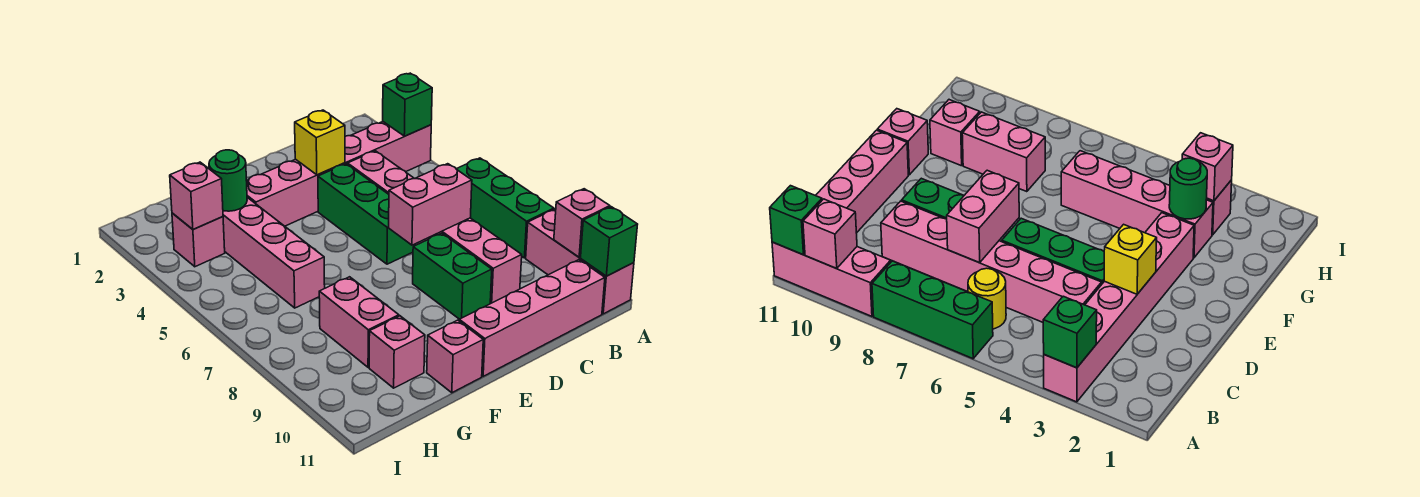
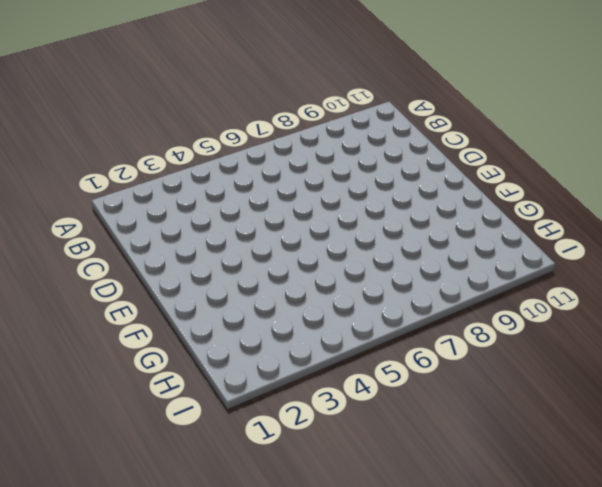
none -> pink 1x6 brick [247,122,431,226]
none -> green 1x3 brick [457,158,554,258]
none -> pink 1x3 brick [526,209,634,314]

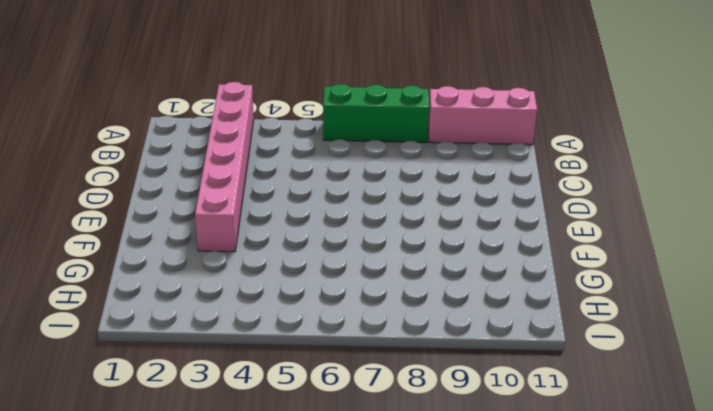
none -> yellow 1x1 round brick [968,268,1006,329]
none -> pink 1x4 brick [459,260,605,376]
none -> pink 1x6 brick [348,151,522,304]

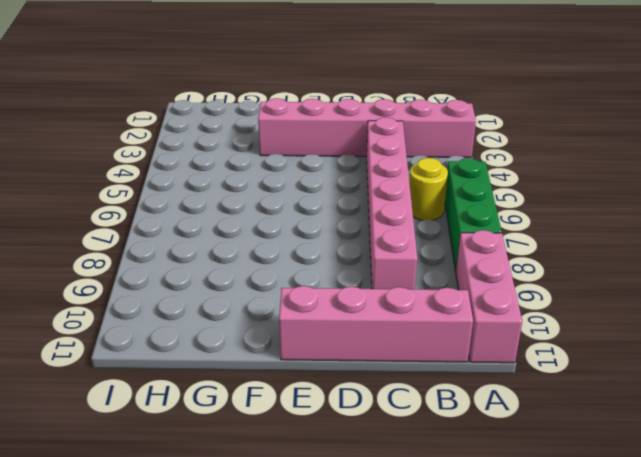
none -> green 1x3 brick [318,164,415,264]
none -> green 1x2 brick [413,233,492,319]
none -> pink 1x1 brick [427,320,483,393]

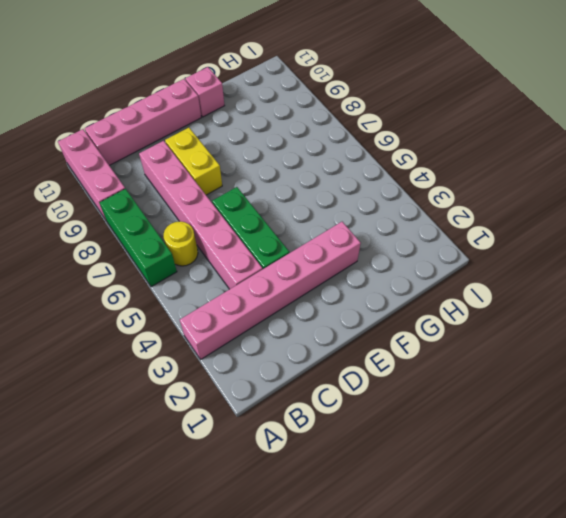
yellow 1x2 brick [165,128,222,195] -> green 1x2 brick [413,233,492,319]
none -> pink 1x4 brick [223,197,325,308]
none -> pink 1x2 brick [319,277,399,367]
none -> pink 1x1 brick [369,316,425,388]

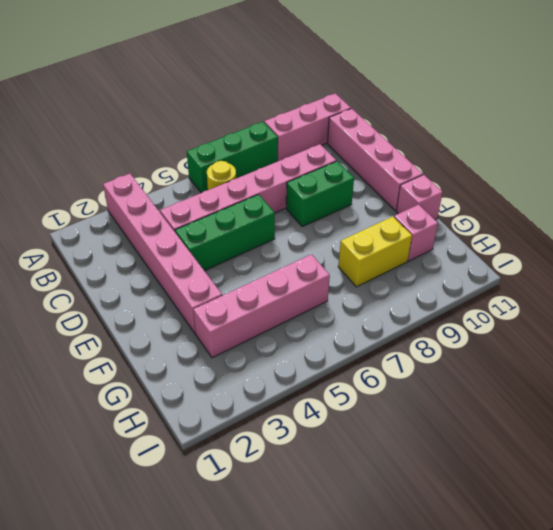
yellow 1x2 brick [338,217,412,287] -> pink 1x2 brick [319,277,399,367]
none -> pink 1x1 brick [172,213,225,267]
none -> green 1x1 brick [383,73,432,136]
none -> pink 1x1 brick [554,189,610,257]

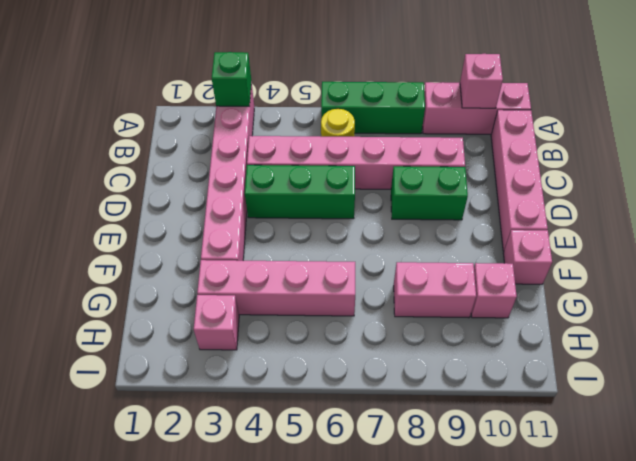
none -> green 1x1 brick [581,207,638,276]
none -> pink 1x2 brick [389,164,472,245]
none -> yellow 1x1 brick [295,110,345,175]

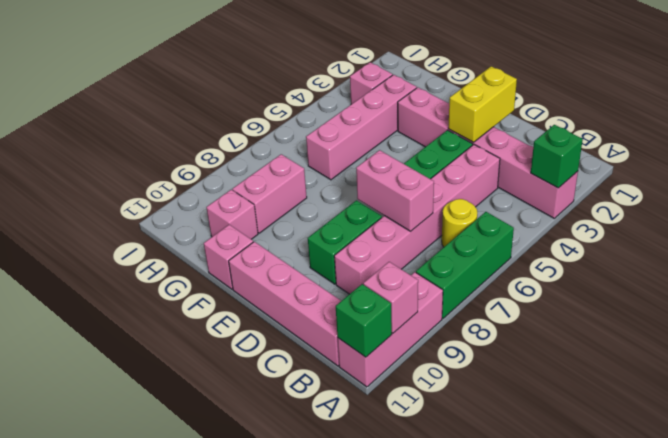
yellow 1x2 brick [448,66,517,142] -> yellow 1x1 brick [295,110,345,175]
none -> green 1x1 round brick [209,150,247,211]
none -> pink 1x1 brick [170,162,223,229]

